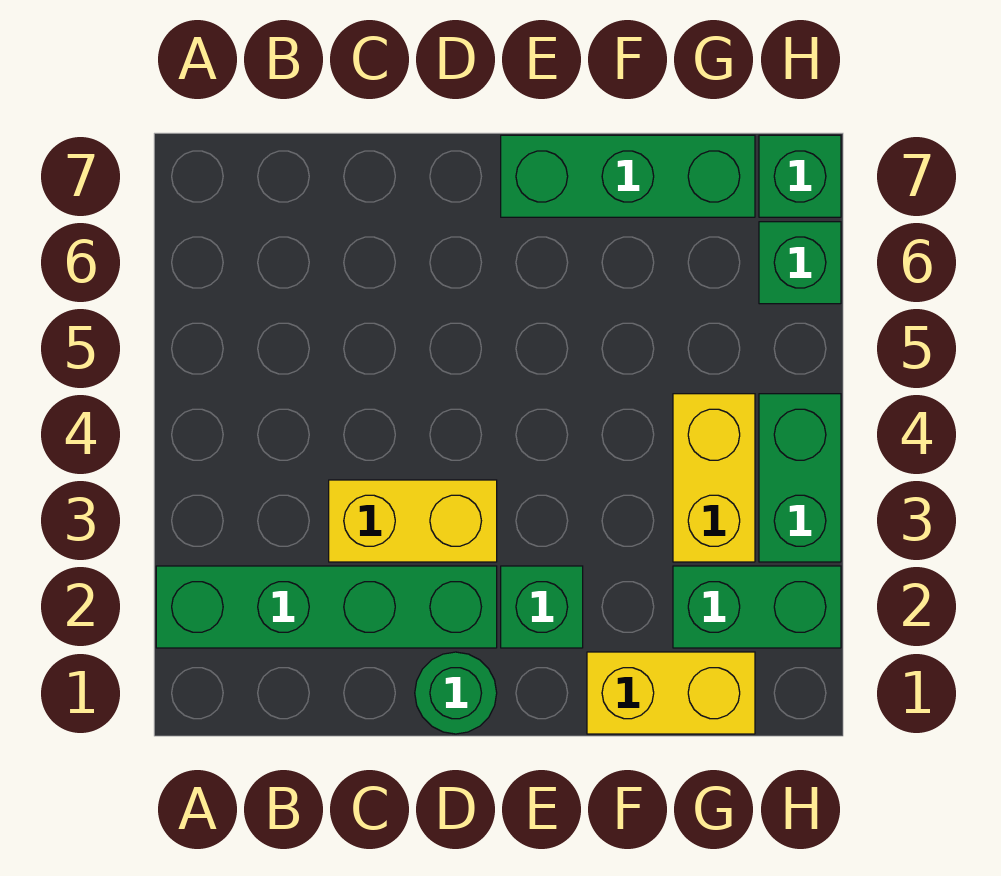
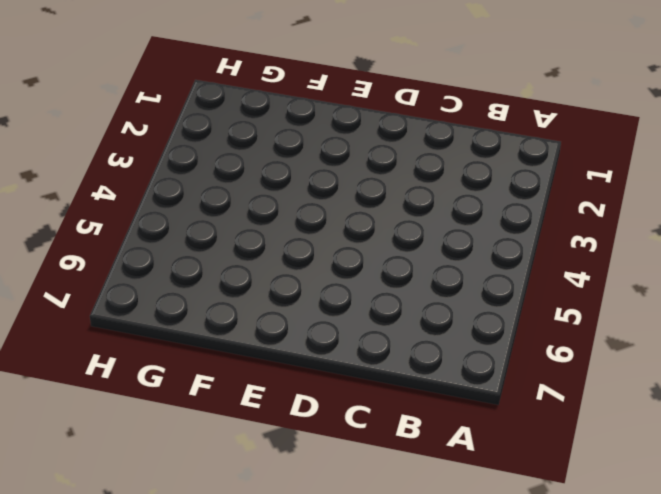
none -> green 1x4 brick [156,566,497,648]
none -> yellow 1x2 brick [329,480,497,562]

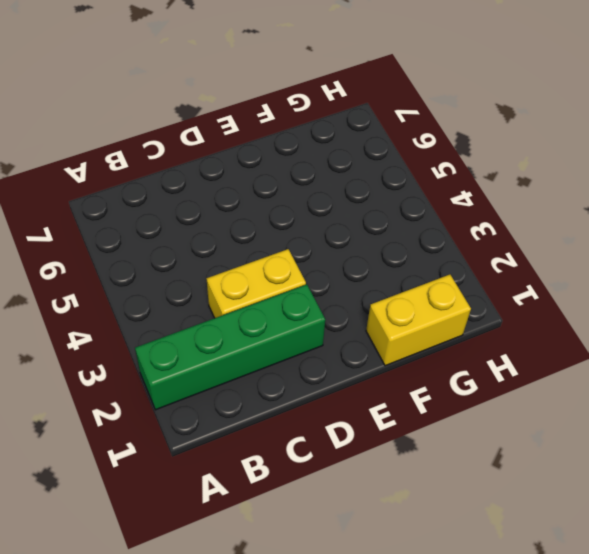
none -> green 1x1 round brick [415,652,497,734]
none -> green 1x1 brick [501,566,583,648]

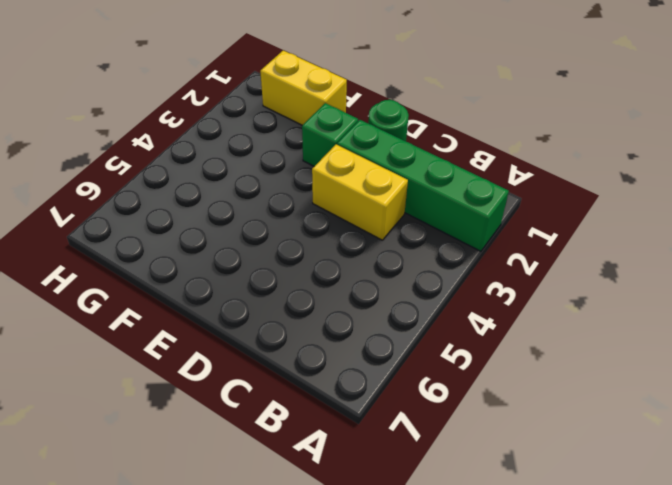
none -> green 1x3 brick [501,135,755,217]
none -> green 1x2 brick [673,566,841,648]

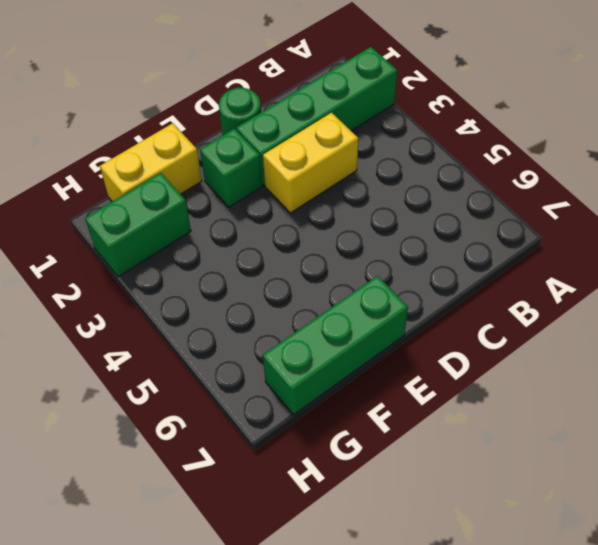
none -> yellow 1x2 brick [673,394,755,562]
none -> green 1x2 brick [759,394,841,562]

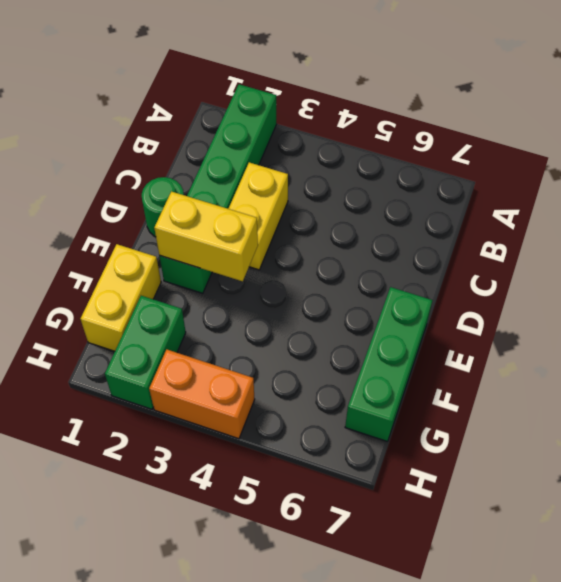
yellow 1x2 brick [154,191,258,281] -> yellow 1x2 brick moved to [673,394,755,562]
orange 1x2 brick [149,349,255,439] -> green 1x2 brick [759,394,841,562]
none -> green 1x1 brick [759,222,841,304]
none -> green 1x1 brick [759,135,841,217]

